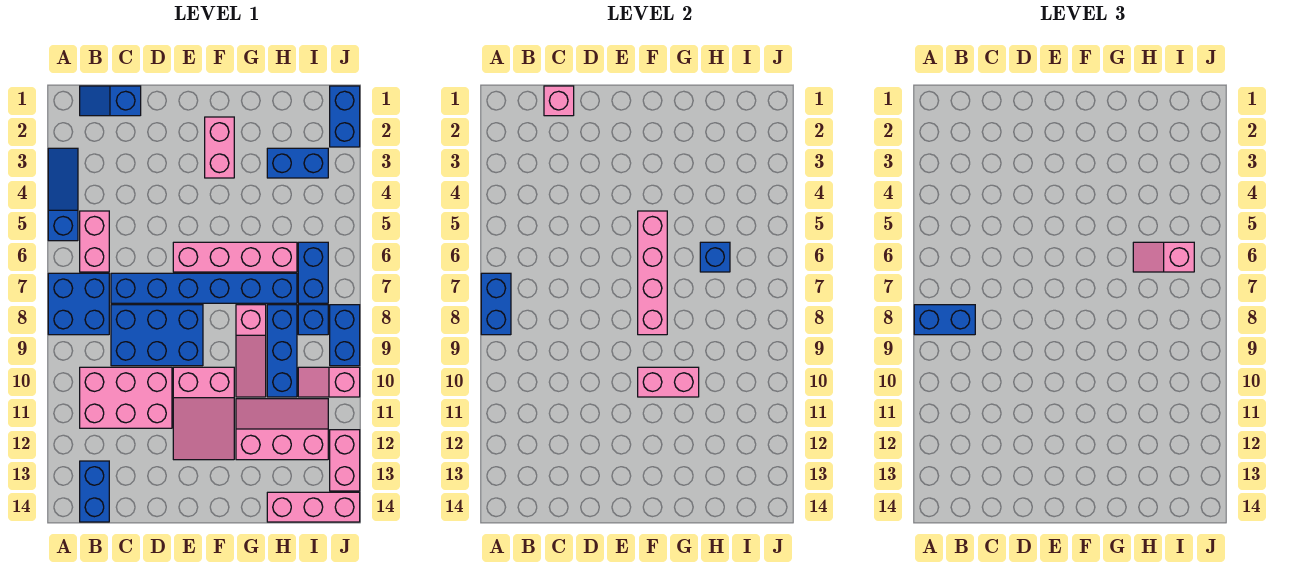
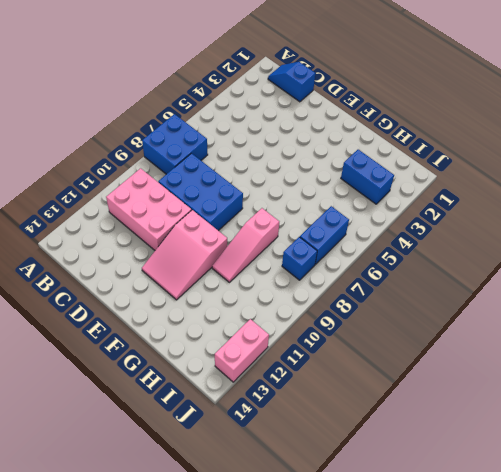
none -> blue 1x3 slope [48,148,78,241]
none -> pink 1x2 brick [80,211,109,272]
none -> blue 1x2 brick [80,461,109,522]

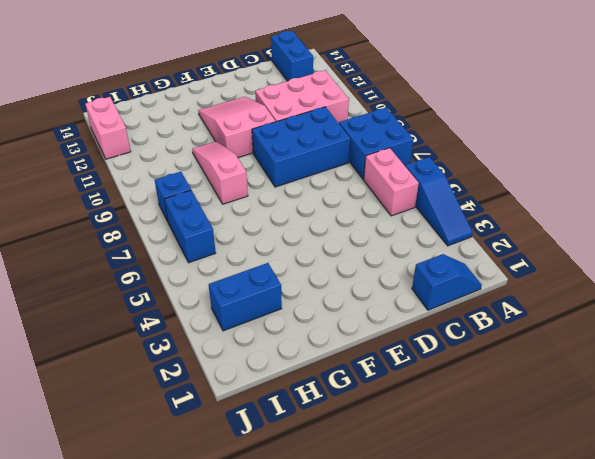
none -> blue 1x6 brick [111,273,297,303]
none -> pink 1x4 brick [173,242,297,272]
none -> pink 1x2 brick [205,117,234,178]

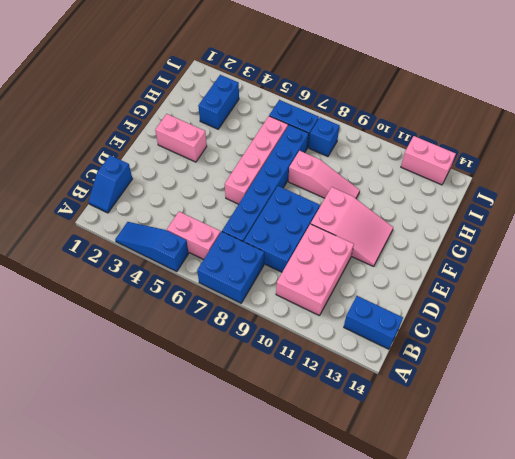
none -> pink 2x3 slope [236,399,328,460]
none -> blue 1x3 brick [267,305,297,397]
none -> pink 1x3 brick [267,492,360,522]

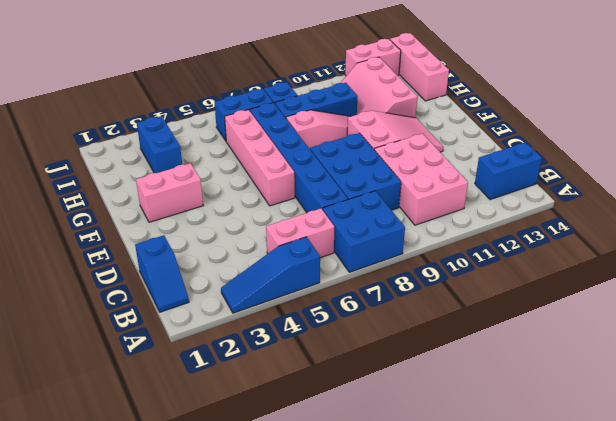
none -> pink 1x2 slope [298,367,360,397]
none -> blue 1x2 brick [330,86,360,147]
none -> blue 1x2 brick [330,305,360,366]

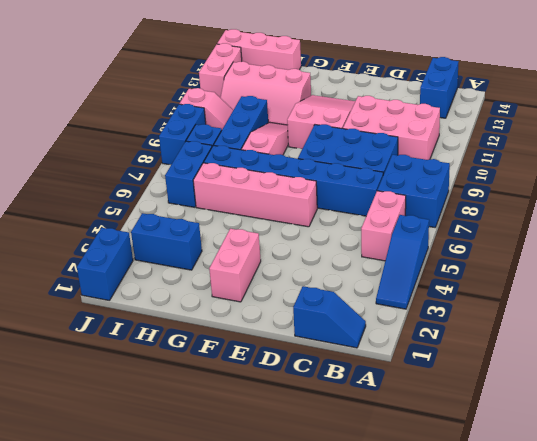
none -> blue 1x2 brick [481,273,511,335]
none -> pink 1x1 brick [544,86,574,116]
none -> pink 1x4 brick [638,211,667,335]

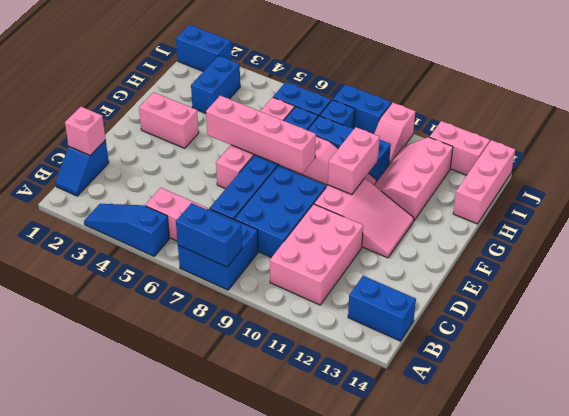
none -> blue 1x1 brick [700,242,730,272]
none -> blue 1x2 brick [914,305,975,335]
none -> pink 1x2 slope [1133,242,1194,272]

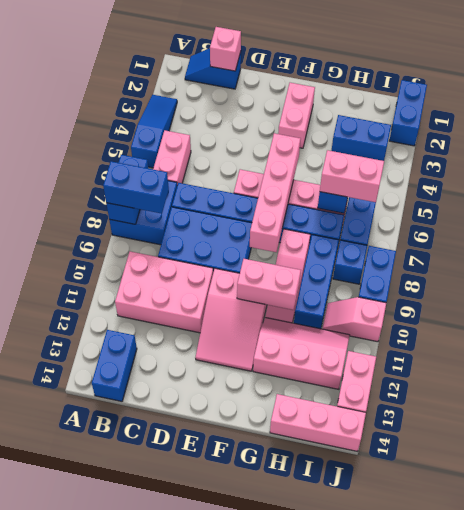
pink 1x2 brick [320,150,384,202] -> pink 1x2 slope [1133,242,1194,272]

